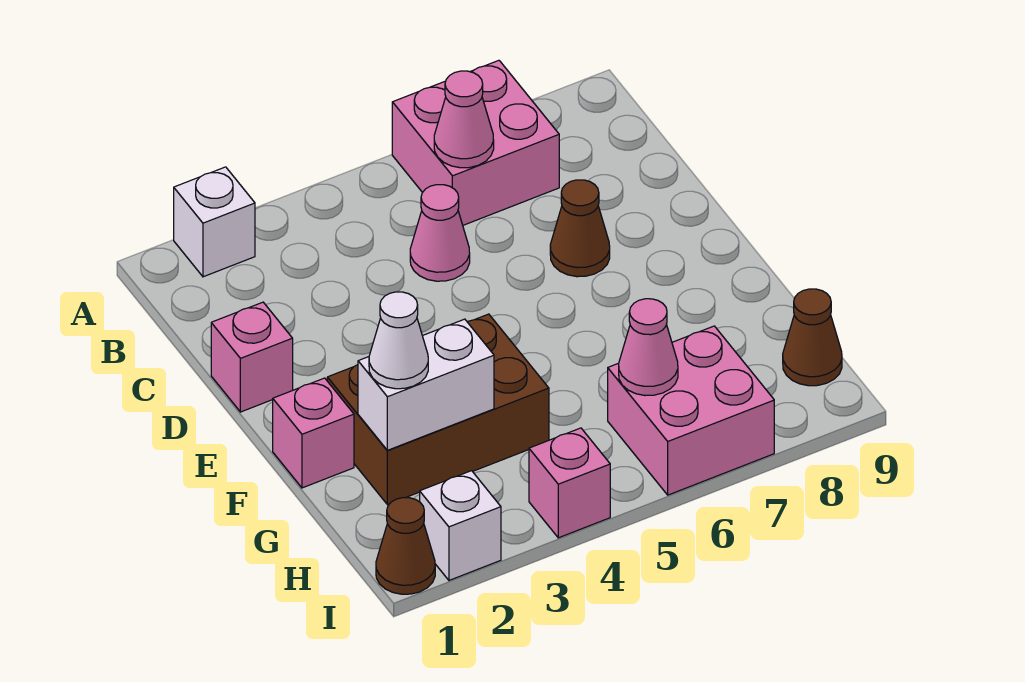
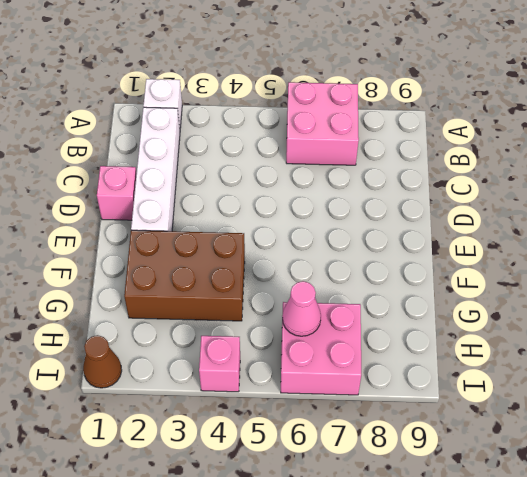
white 1x4 brick [131,107,180,231] -> none
none -> pink 1x1 cone [410,185,470,281]
none -> brown 1x1 cone [550,180,610,277]
none -> pink 1x1 brick [273,378,354,488]

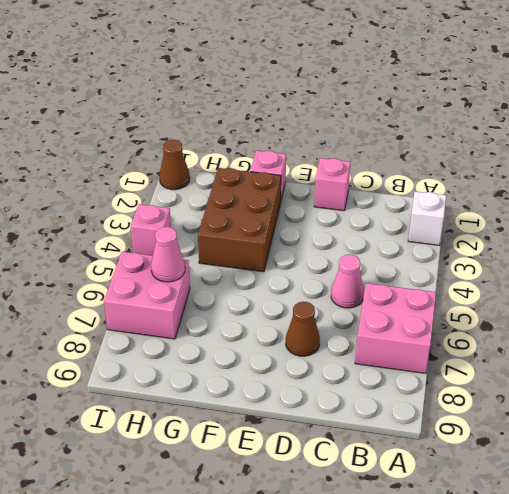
none -> brown 1x1 cone [783,289,842,386]
none -> white 1x1 brick [420,471,501,580]
none -> pink 1x1 cone [434,71,494,168]

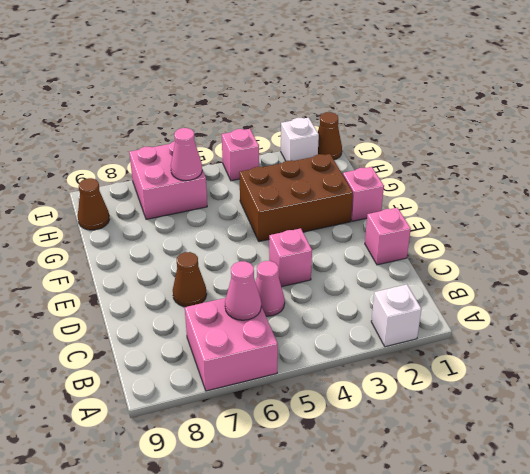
pink 1x1 brick [269,228,312,287] -> none
none -> white 1x2 brick [358,319,494,450]
none -> white 1x1 cone [369,292,428,389]

